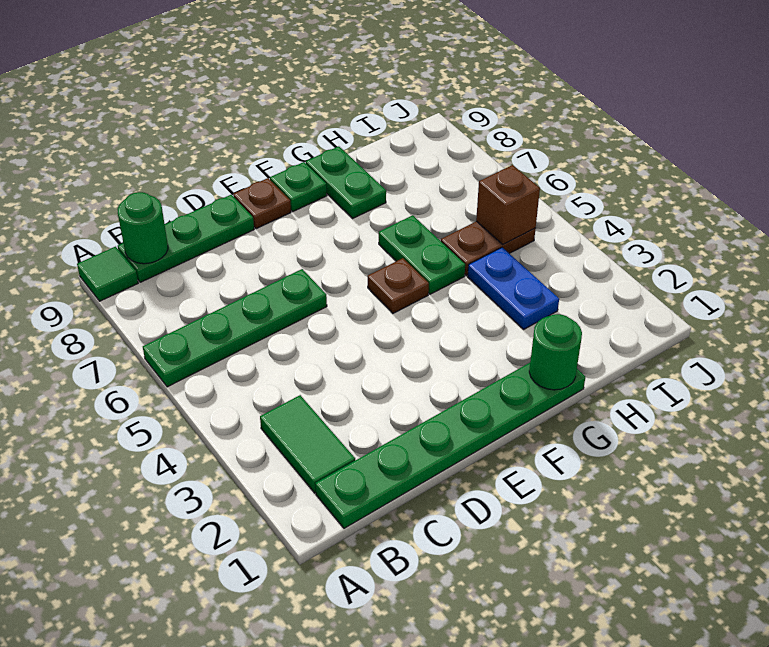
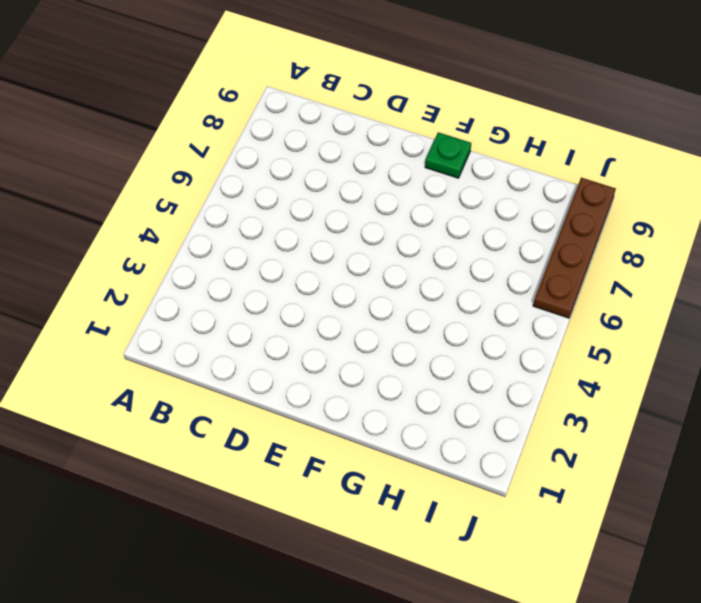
brown 1x4 plate [533,178,616,318] -> none
none -> green 1x4 plate [143,269,327,387]
none -> green 1x1 tile [77,247,138,301]
none -> green 1x6 plate [315,363,585,528]

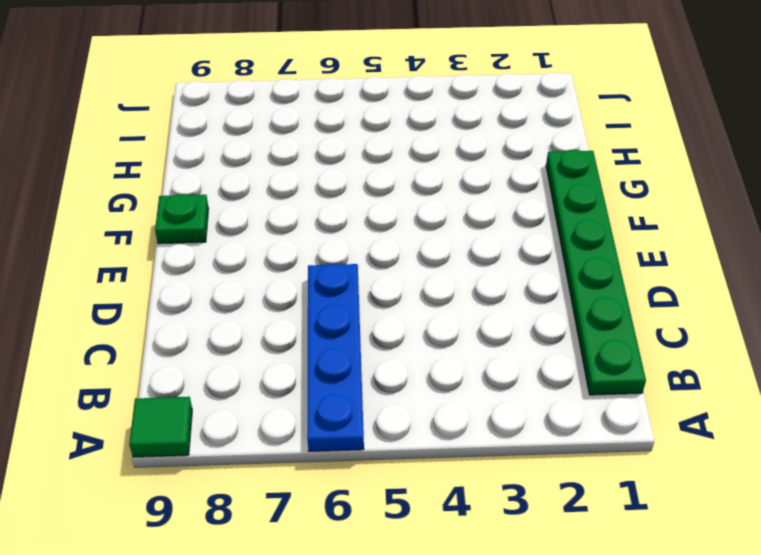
blue 1x4 plate [307,264,364,451] -> green 1x4 plate [143,269,327,387]
none -> green 1x2 tile [260,395,355,493]
none -> green 1x3 plate [118,195,254,282]
none -> brown 1x1 plate [233,178,291,229]

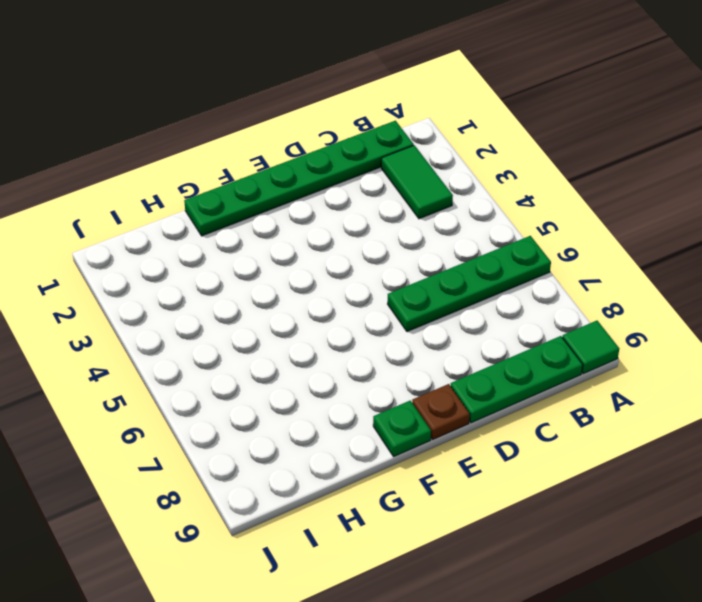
none -> brown 1x1 plate [368,258,429,313]
none -> green 1x2 plate [379,215,465,294]
none -> green 1x2 plate [306,146,386,218]

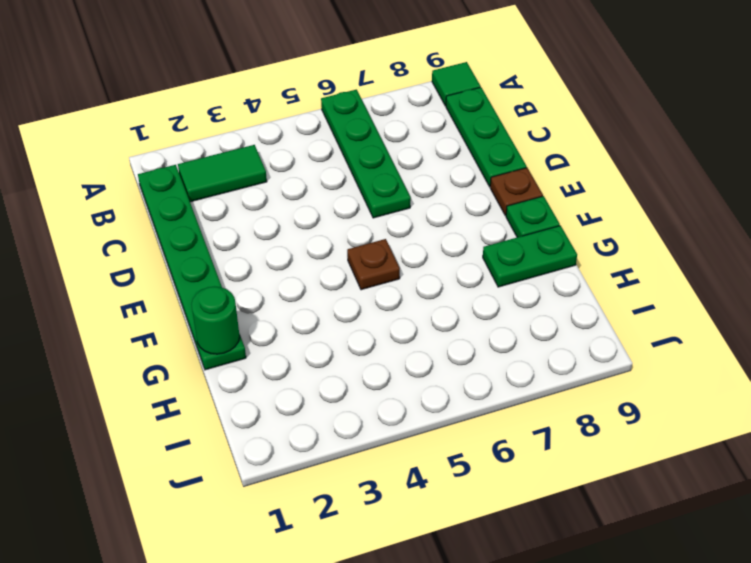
none -> green 1x2 plate [379,215,465,294]
none -> blue 1x2 plate [468,247,559,329]
none -> brown 1x2 plate [441,221,536,276]

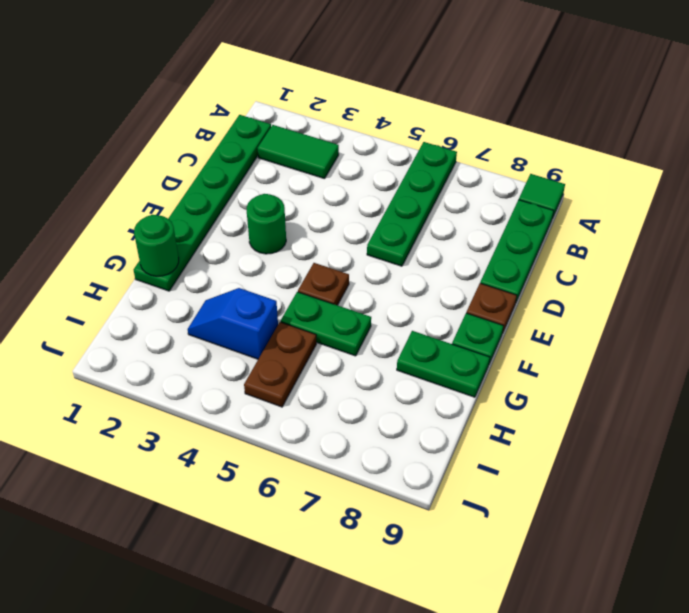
green 1x1 round brick [247,194,286,254] -> green 1x1 round brick moved to [118,192,168,264]
blue 1x2 slope [188,288,278,359] -> blue 1x2 plate [468,247,559,329]
none -> brown 1x1 brick [476,165,540,244]

